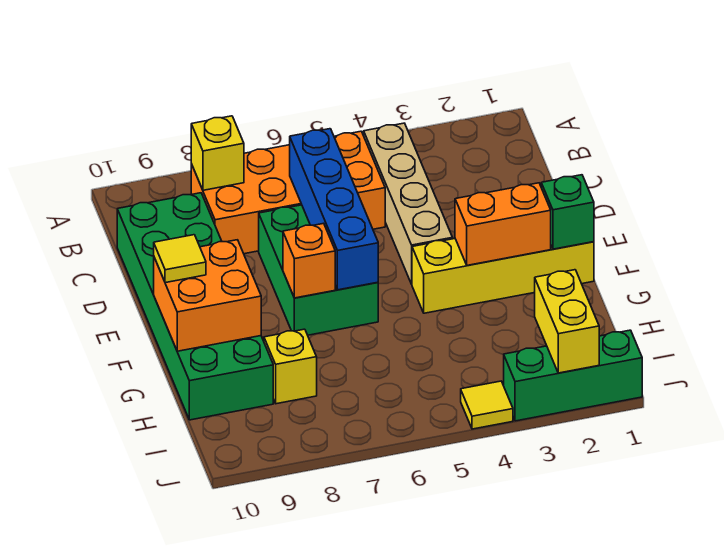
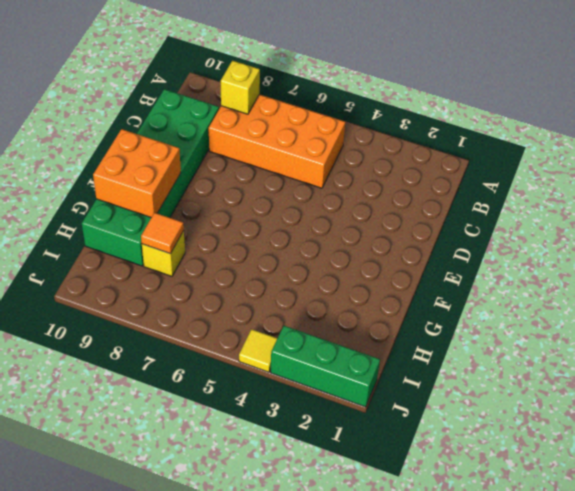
orange 1x1 tile [141,213,184,254] -> none
none -> tan 1x4 brick [364,123,453,284]
none -> green 2x3 brick [259,205,378,335]
none -> yellow 1x4 brick [412,239,594,313]

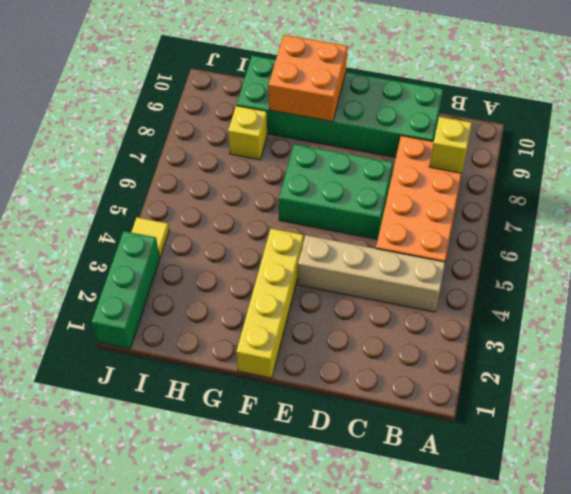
none -> blue 1x4 brick [290,129,378,290]
none -> green 1x1 brick [541,175,594,249]
none -> orange 1x2 brick [455,183,551,265]

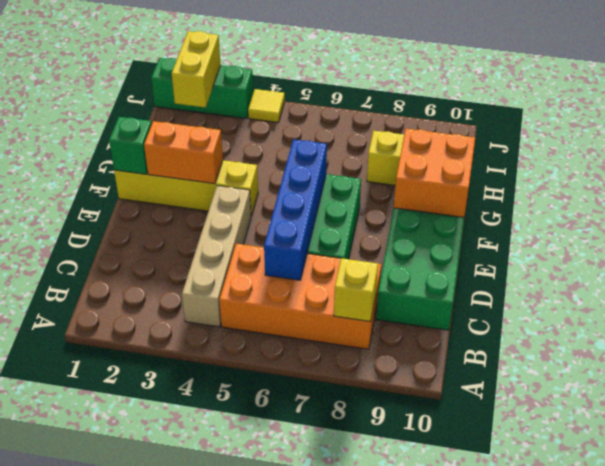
none -> orange 1x1 brick [283,223,335,298]
none -> yellow 1x1 tile [154,235,206,283]

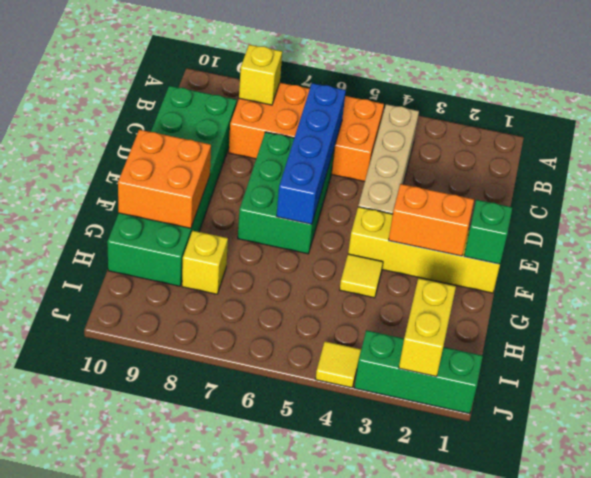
yellow 1x1 tile [340,254,383,298] -> yellow 1x1 tile moved to [154,235,206,283]
none -> orange 1x1 brick [283,223,335,298]

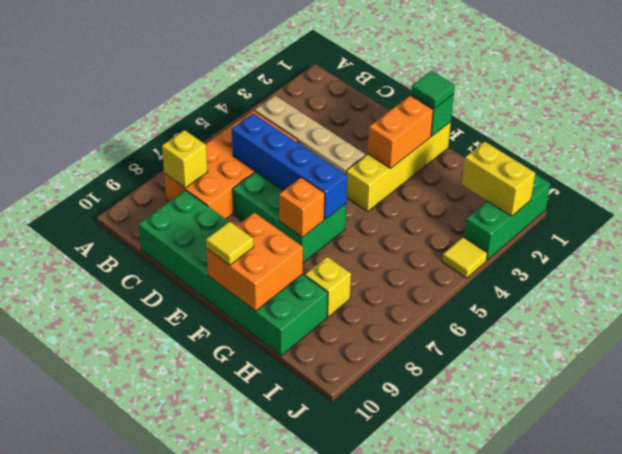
green 1x1 tile [411,71,455,109] -> none

